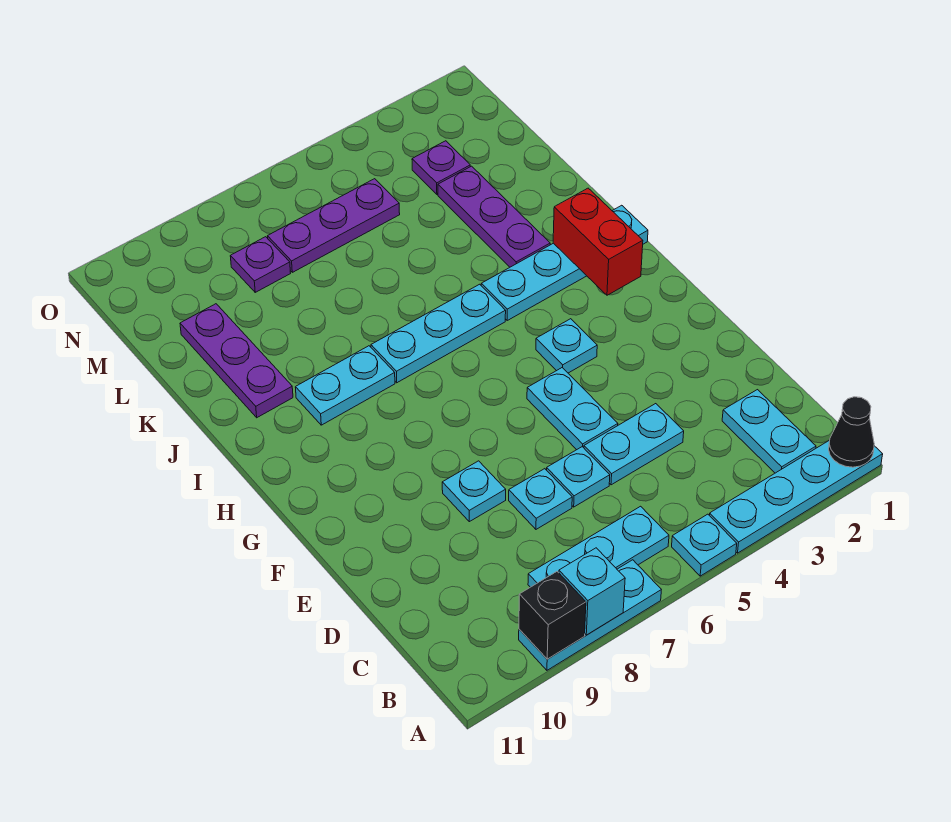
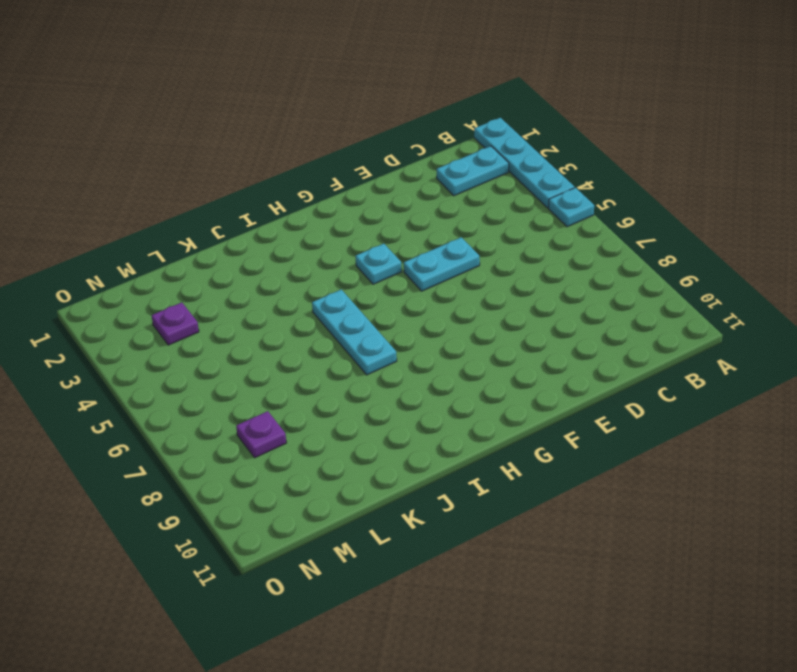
none -> cyan 1x3 plate [519,560,661,670]
none -> cyan 1x3 plate [528,506,669,587]
none -> cyan 1x2 plate [584,404,684,485]

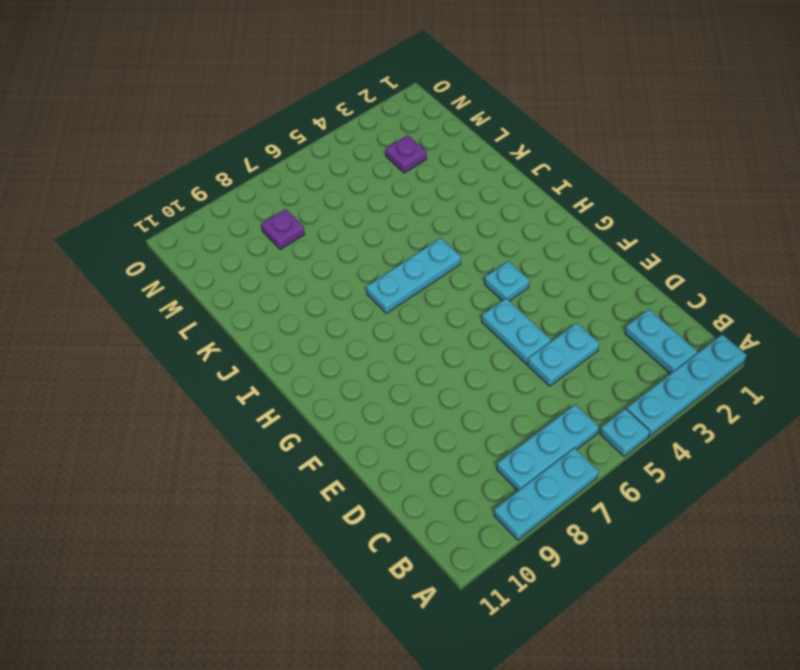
none -> cyan 1x1 plate [547,447,610,507]
none -> cyan 1x1 plate [509,469,572,529]
none -> cyan 1x1 plate [442,461,506,522]

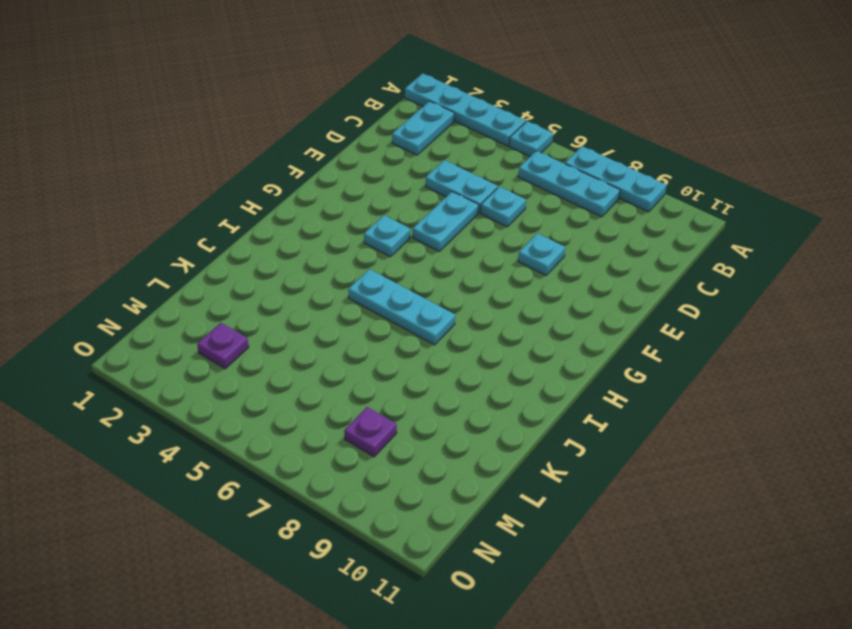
none -> cyan 1x1 plate [509,469,572,529]
none -> cyan 1x4 plate [481,205,648,321]
none -> cyan 1x2 plate [295,346,395,425]

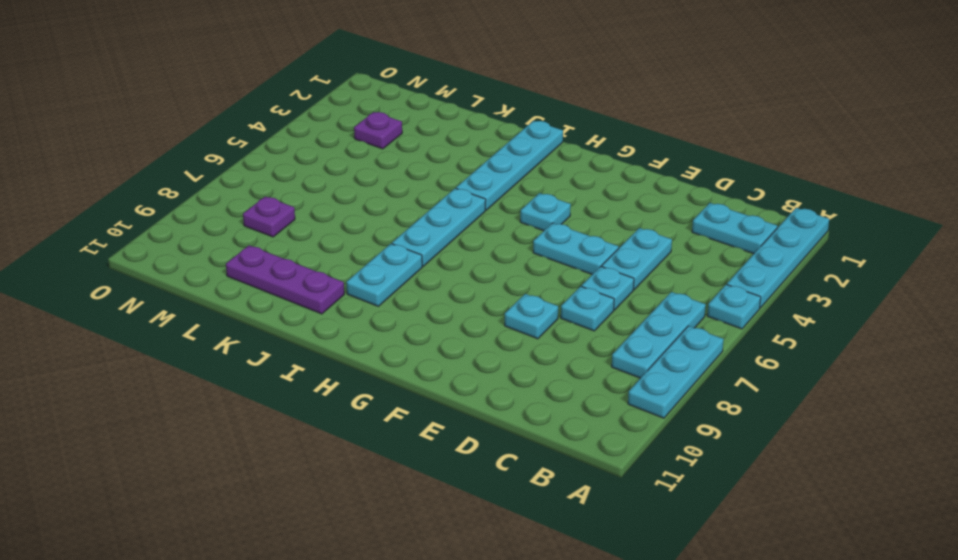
none -> purple 1x3 plate [438,166,550,267]
none -> purple 1x3 plate [268,179,400,272]
none -> black 1x1 cone [829,397,874,467]

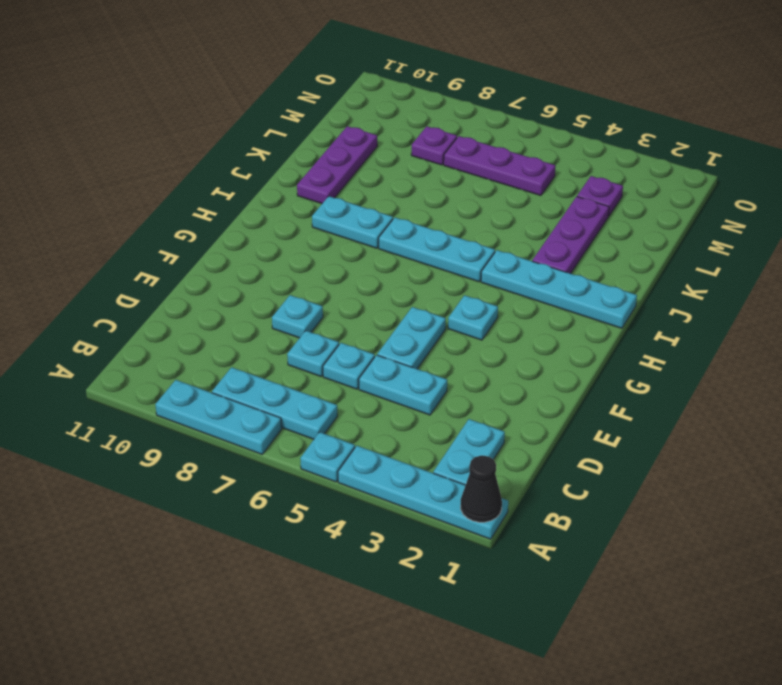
none -> cyan 1x1 brick [559,548,625,635]
none -> black 1x1 brick [519,572,586,659]
none -> red 1x2 brick [553,188,643,295]

